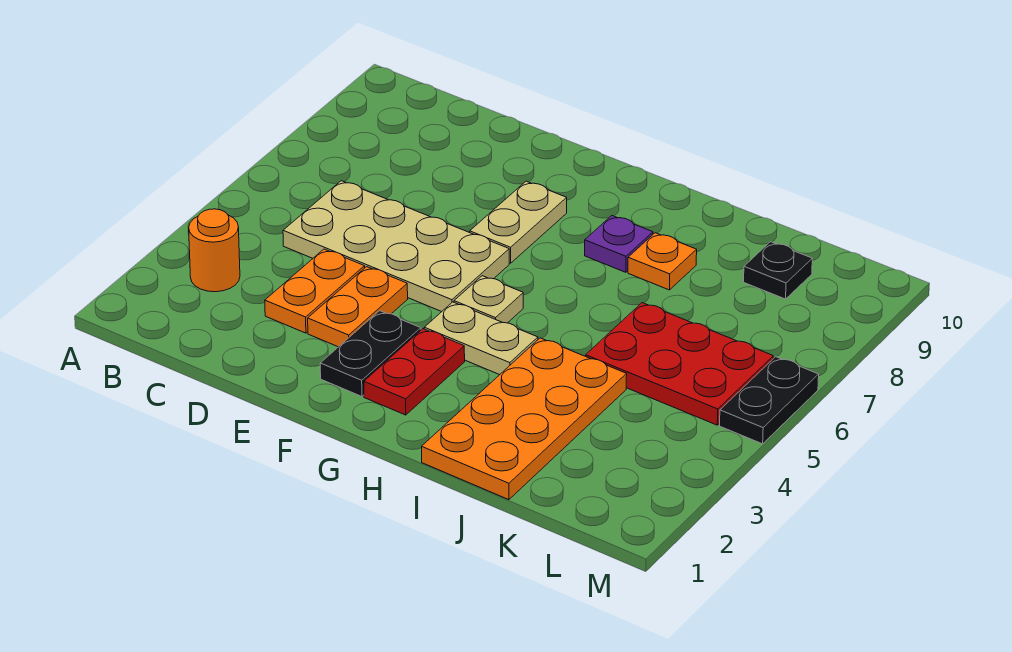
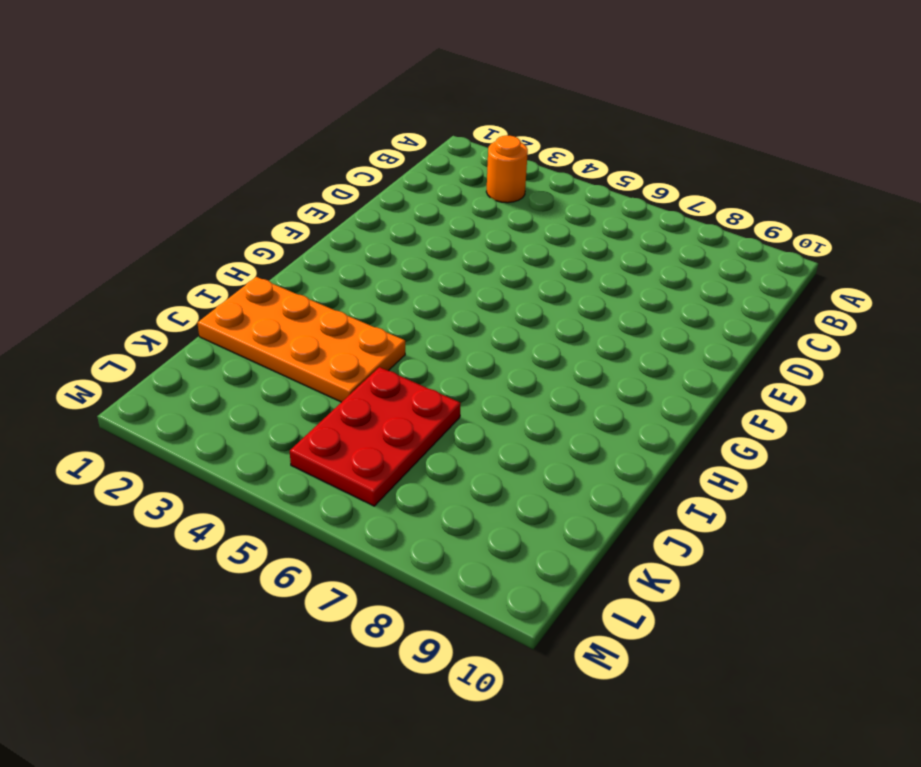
none -> tan 2x4 plate [283,181,509,312]
none -> orange 1x2 plate [265,249,365,333]
none -> orange 1x2 plate [308,267,408,347]

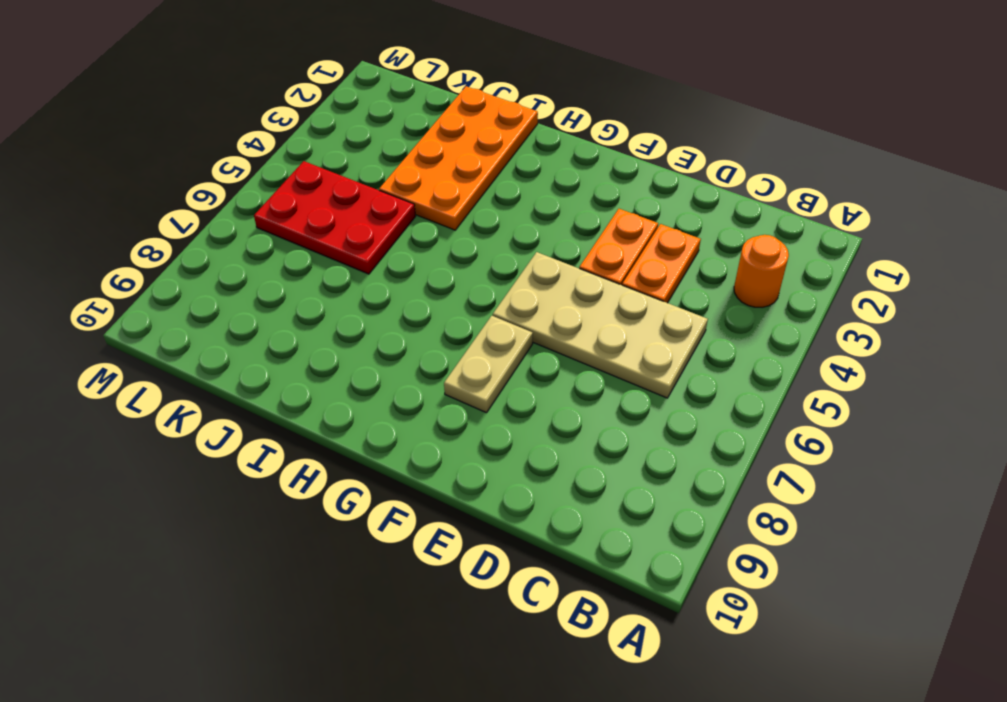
none -> black 1x2 plate [320,311,421,396]
none -> red 1x2 plate [364,329,465,415]
none -> tan 1x2 plate [424,302,538,375]

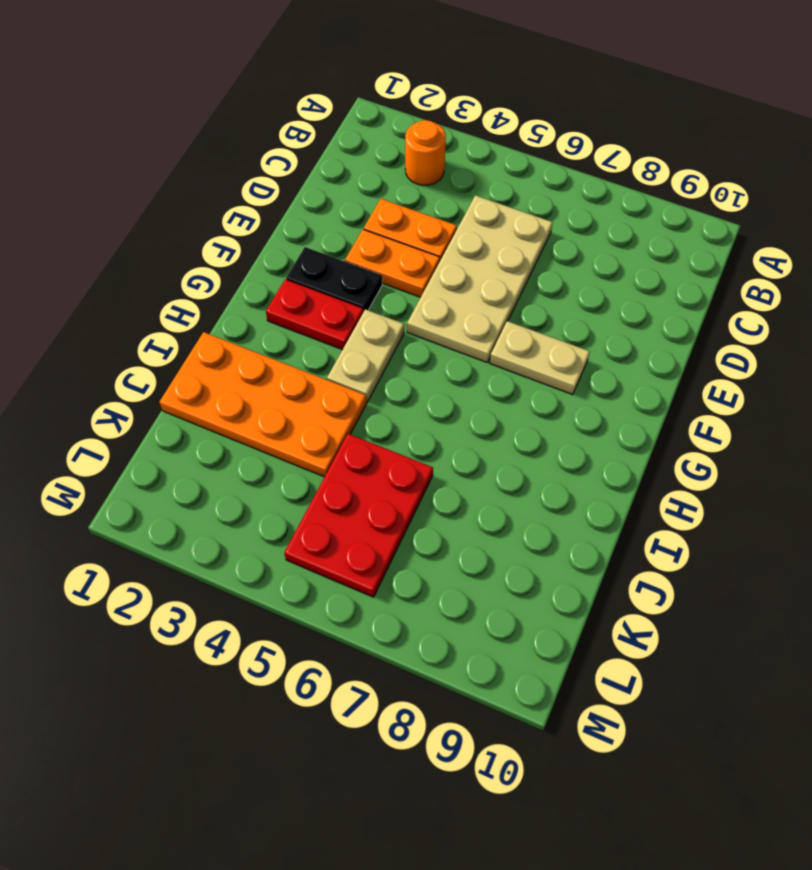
none -> tan 1x1 plate [454,276,523,323]
none -> purple 1x1 plate [585,216,653,272]
none -> orange 1x1 plate [628,233,697,290]

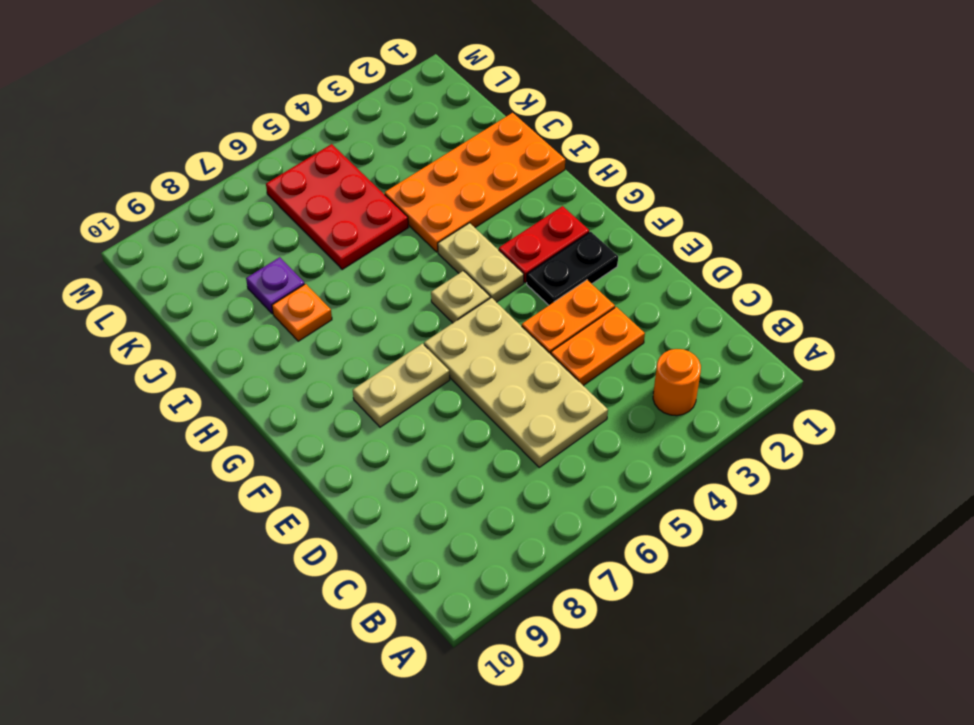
purple 1x1 plate [246,257,305,314] -> purple 1x1 plate moved to [585,216,653,272]
none -> black 1x1 plate [744,242,812,299]
none -> black 1x2 plate [720,357,819,444]

